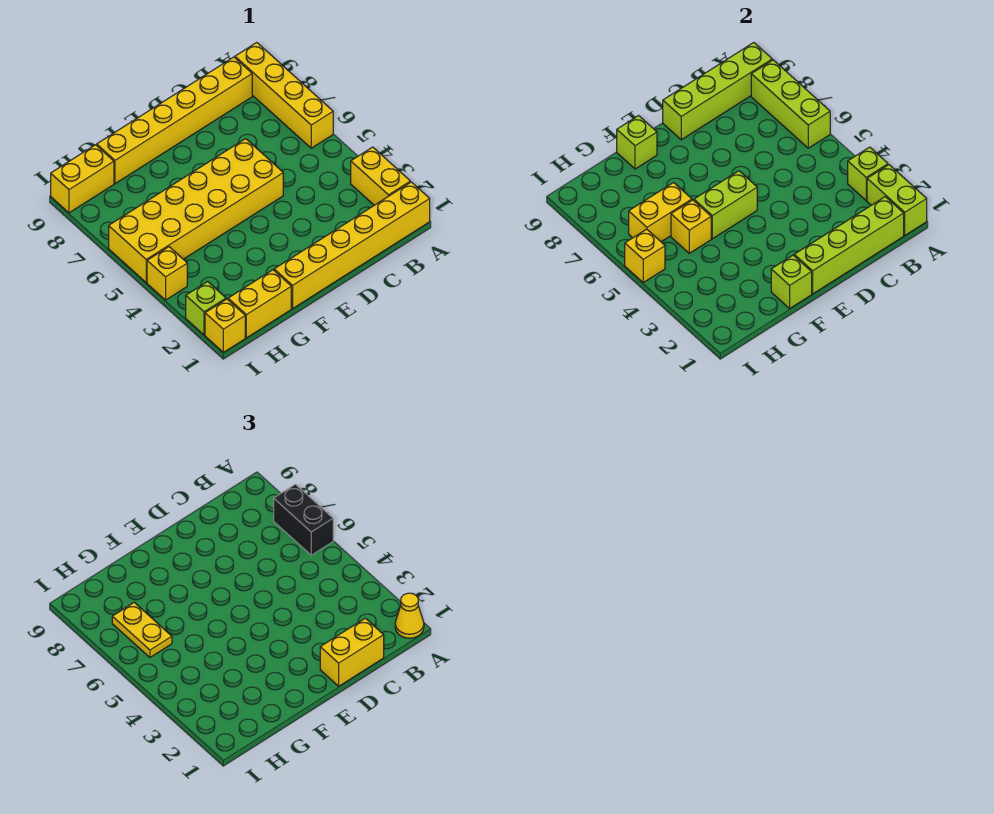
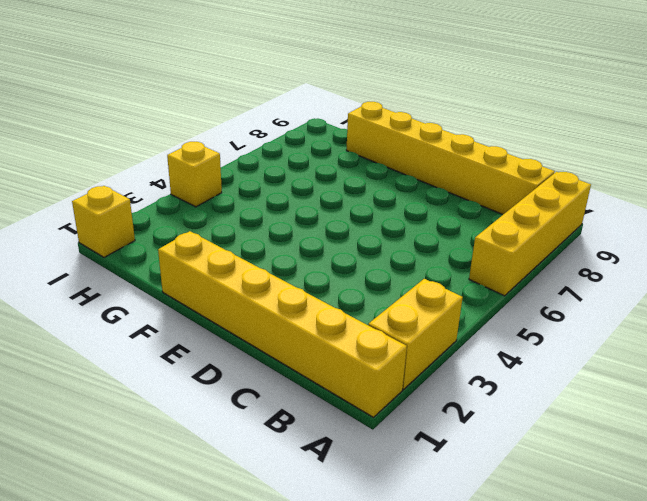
none -> yellow 2x6 brick [109,139,283,283]
none -> yellow 1x2 brick [228,270,291,338]
none -> yellow 1x2 brick [51,145,114,213]

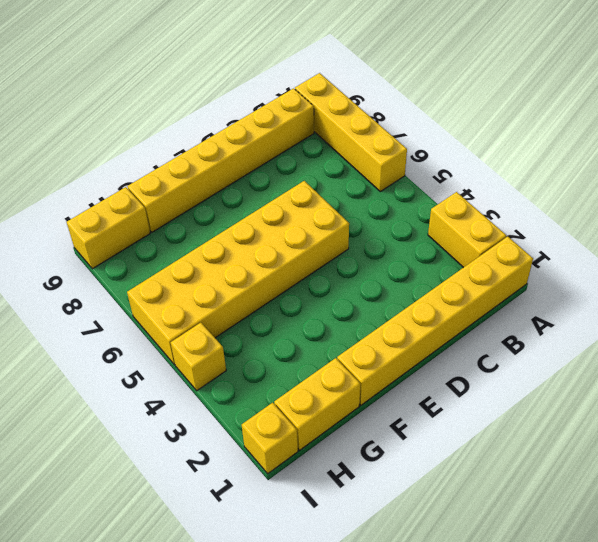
none -> lime 1x1 brick [186,281,226,335]
none -> lime 1x2 brick [867,165,927,235]
none -> lime 1x1 brick [848,147,888,200]

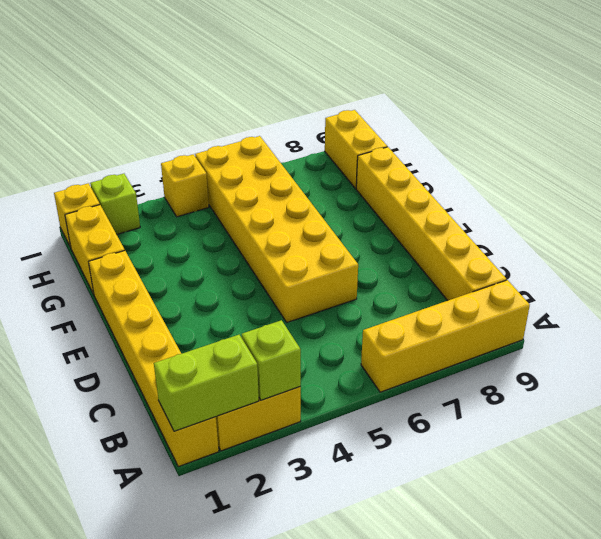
none -> lime 1x3 brick [751,60,830,148]
none -> lime 1x4 brick [663,43,772,140]
none -> lime 1x4 brick [794,197,904,294]

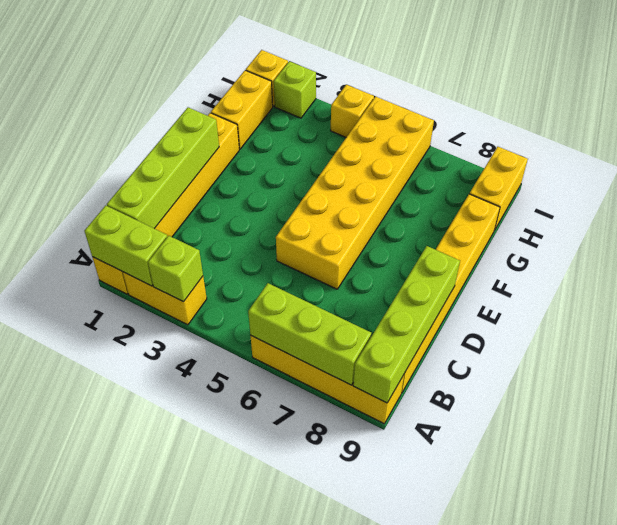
none -> lime 1x2 brick [694,171,757,239]
none -> lime 1x1 brick [771,255,812,308]
none -> lime 1x1 brick [617,116,657,169]

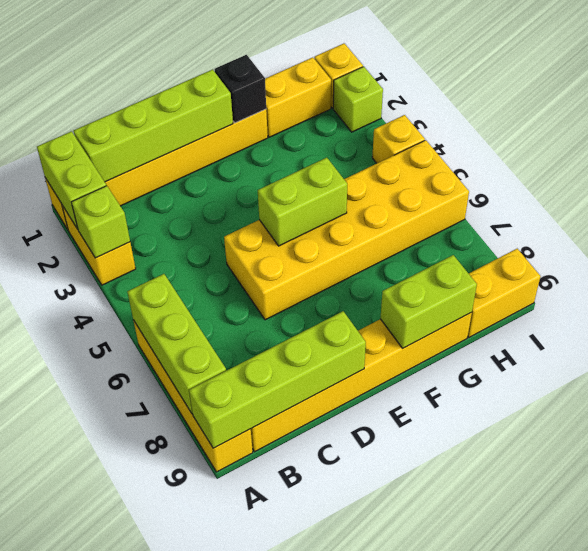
black 1x1 brick [214,55,266,123] -> lime 1x1 brick [771,255,812,308]
lime 1x2 brick [380,255,477,348] -> lime 1x1 brick [617,116,657,169]
none -> yellow 1x1 brick [671,200,711,253]
none -> yellow 1x2 brick [629,183,692,242]
none -> yellow 1x1 brick [625,229,665,283]

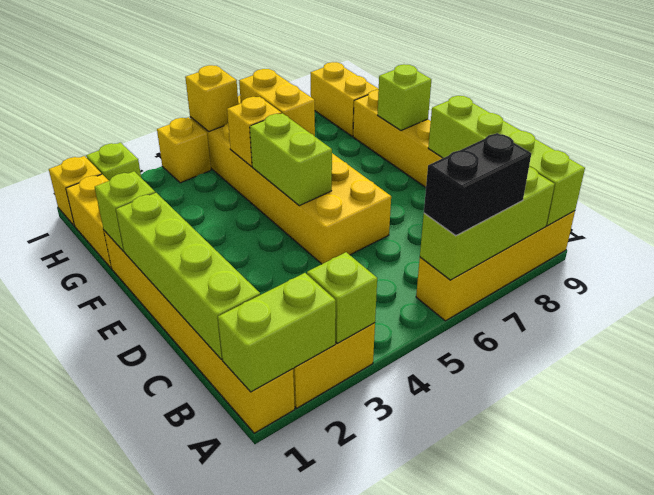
none -> yellow 1x1 cone [395,593,424,638]
none -> yellow 1x2 brick [320,618,384,686]
none -> yellow 1x2 plate [112,602,172,657]

